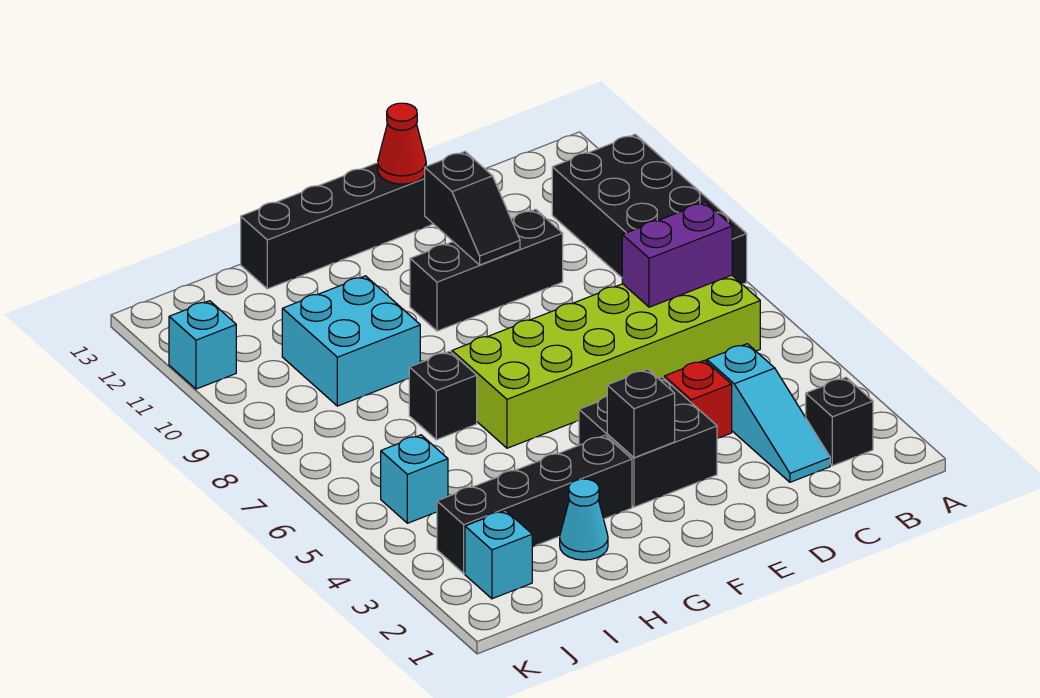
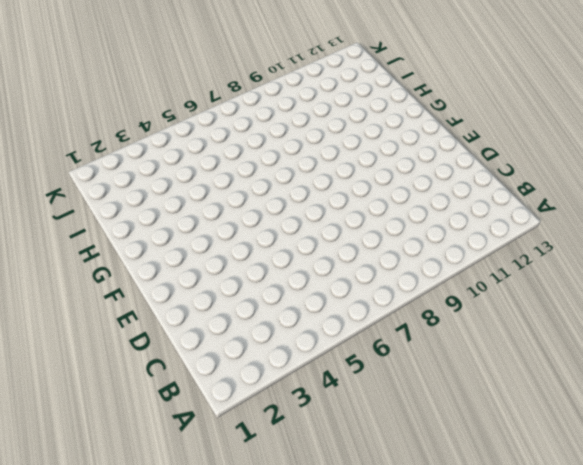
none -> black 2x4 brick [552,134,747,284]
none -> black 1x1 brick [806,377,873,466]
none -> lime 2x6 brick [452,275,760,448]

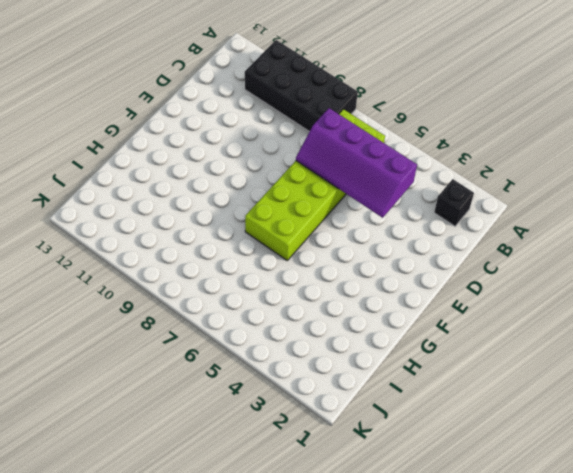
purple 2x4 slope [296,108,417,218] -> purple 1x2 brick [622,202,732,307]
none -> cyan 1x3 slope [707,344,830,482]
none -> red 1x1 brick [664,360,732,439]
none -> black 1x3 brick [410,209,563,331]

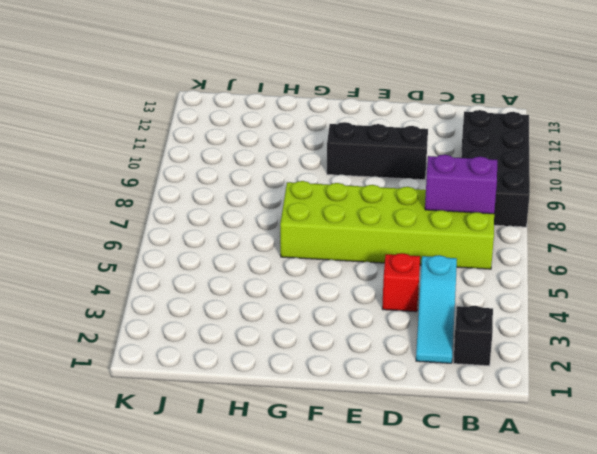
none -> black 2x2 brick [579,377,717,507]
none -> black 1x4 brick [241,163,433,289]
none -> black 1x4 brick [437,435,632,573]

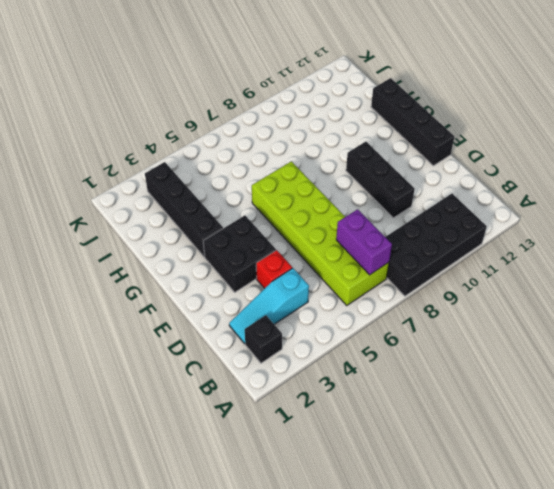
none -> cyan 1x1 cone [560,479,608,560]
none -> black 1x1 brick [409,351,477,440]
none -> cyan 2x2 brick [282,276,420,406]

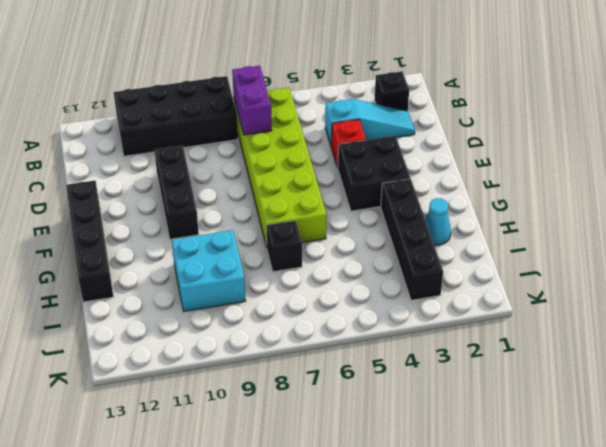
none -> cyan 1x1 brick [465,510,532,599]
none -> cyan 1x1 brick [381,435,448,523]
none -> cyan 1x1 brick [169,301,236,389]

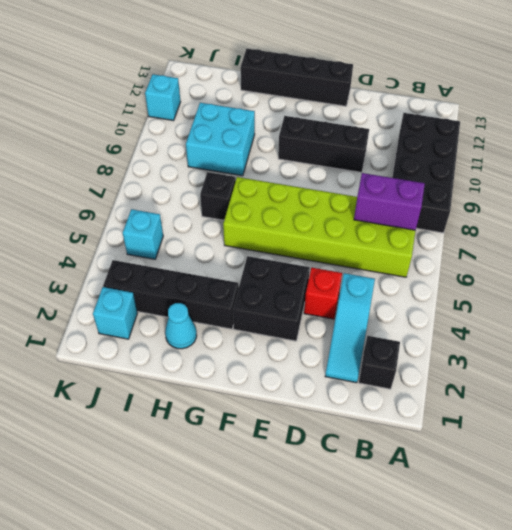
none -> black 1x2 slope [425,152,520,265]
none -> red 1x1 cone [378,103,426,184]
none -> black 1x1 brick [607,369,675,458]

